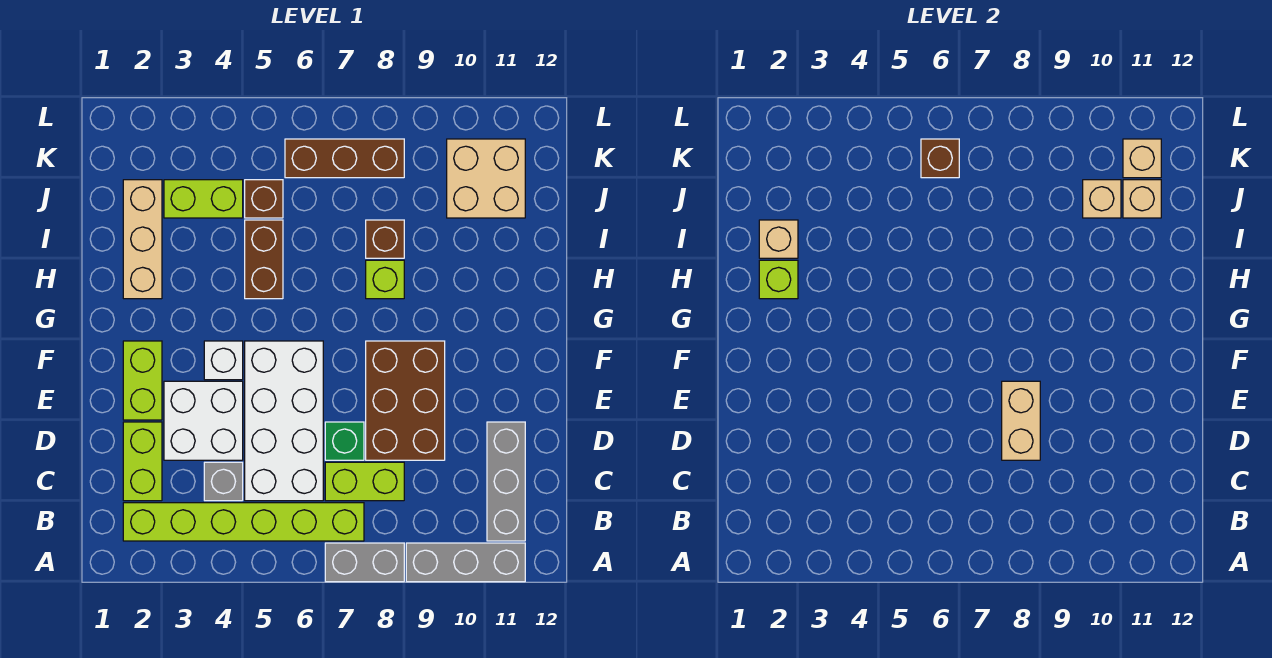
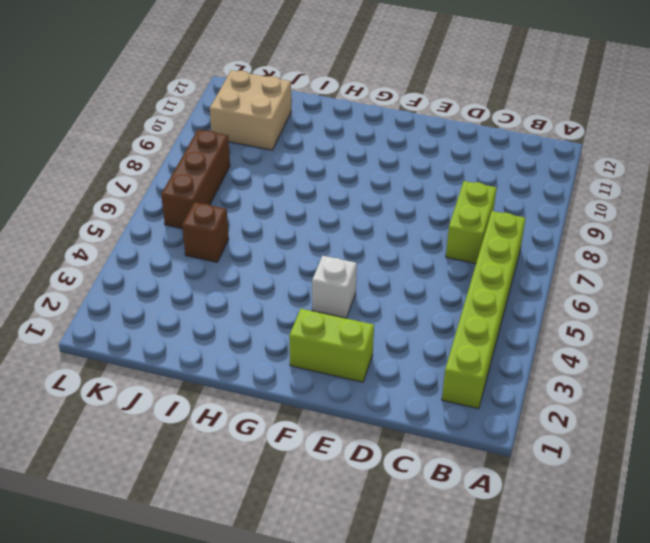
none -> grey 1x2 brick [325,543,404,582]
none -> grey 1x3 brick [406,543,525,582]
none -> grey 1x3 brick [487,422,525,541]

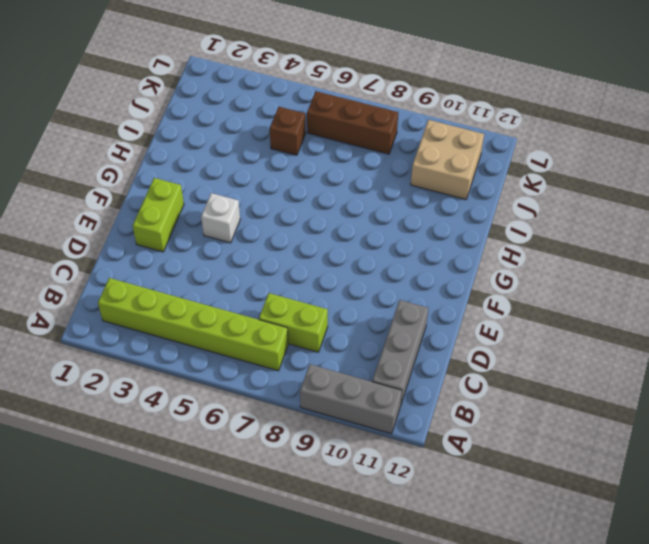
none -> grey 1x2 brick [325,543,404,582]
none -> lime 1x2 brick [123,422,162,501]
none -> grey 1x1 brick [204,462,243,501]

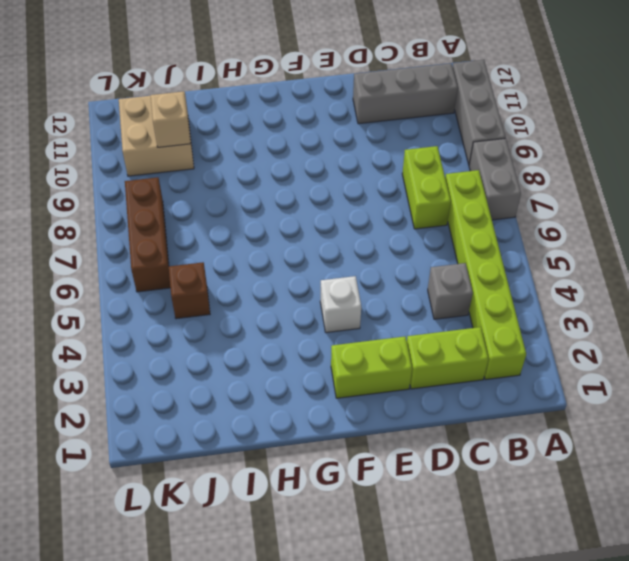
none -> white 2x4 brick [245,341,323,501]
none -> white 2x2 brick [164,381,243,460]
none -> green 1x1 brick [325,422,364,460]

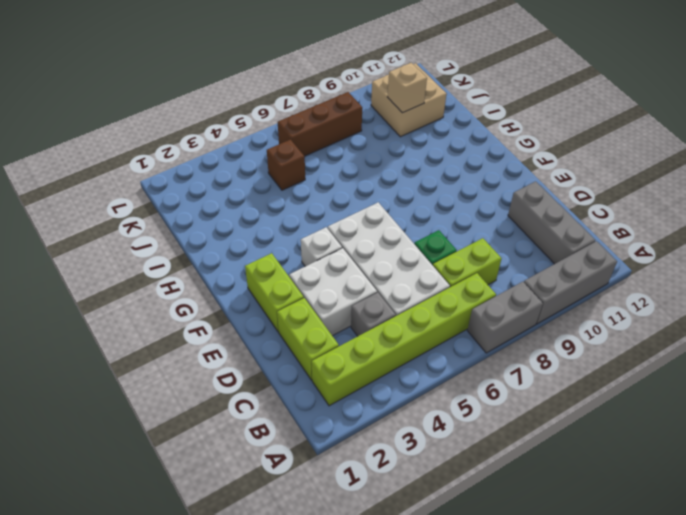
none -> brown 2x3 brick [366,341,445,460]
none -> tan 1x3 brick [123,180,162,299]
none -> brown 1x2 brick [245,220,283,299]

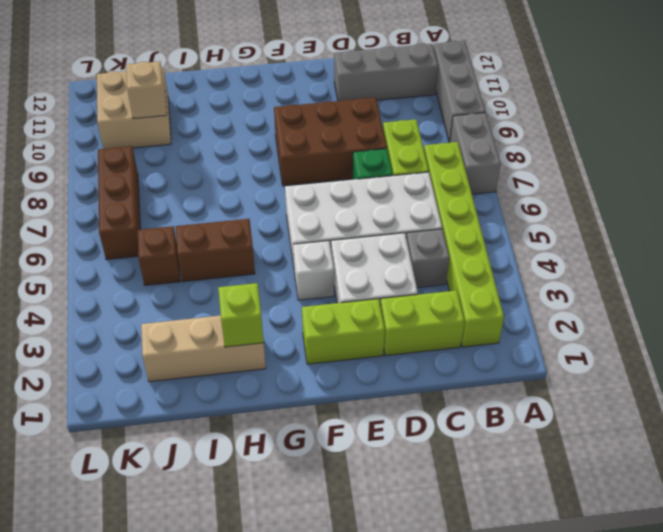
none -> lime 1x1 brick [366,260,404,299]
none -> brown 1x1 brick [366,220,404,258]
none -> lime 1x2 brick [164,180,243,218]

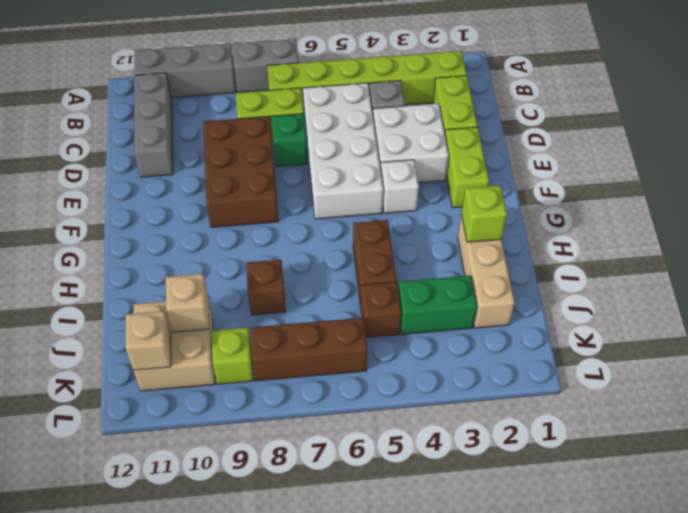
green 1x2 brick [398,275,477,334] -> lime 1x2 brick [164,180,243,218]
lime 1x1 brick [211,328,253,384] -> lime 1x1 brick moved to [366,260,404,299]
none -> tan 1x2 brick [1002,381,1040,460]
none -> tan 1x1 brick [759,220,798,258]
none -> tan 1x1 brick [1123,180,1161,218]

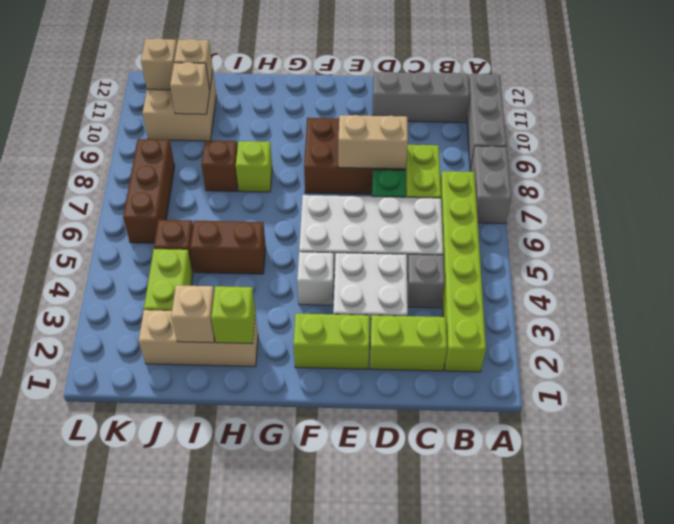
none -> brown 1x1 brick [921,139,959,178]

